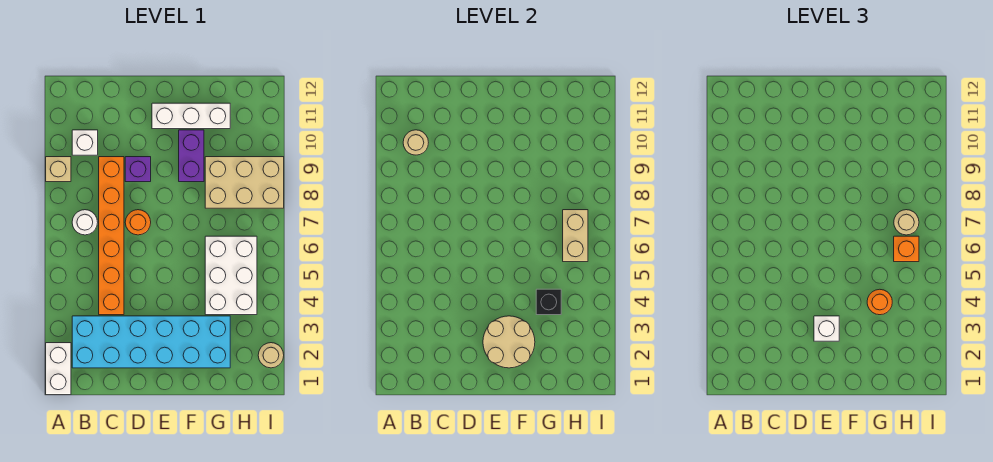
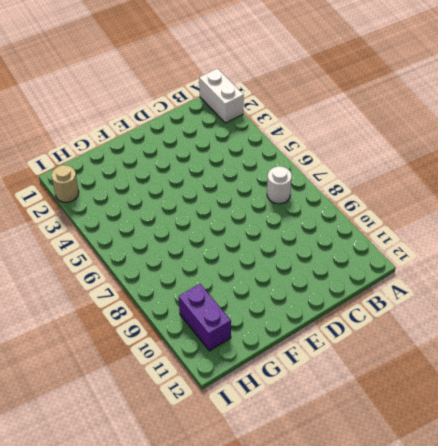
purple 1x2 brick [179,284,231,351] -> purple 1x2 brick moved to [179,130,204,182]
none -> tan 1x1 brick [46,157,71,182]
none -> cyan 2x6 brick [72,316,230,368]
none -> white 1x1 brick [72,130,98,155]

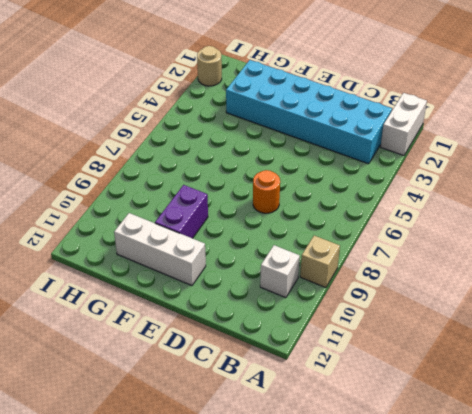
none -> white 1x1 round brick [72,210,98,235]
none -> orange 1x6 brick [99,157,124,315]
none -> purple 1x1 brick [125,157,151,182]

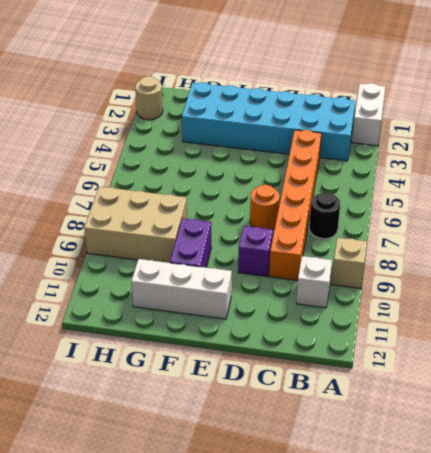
black 1x1 round brick [309,192,340,239] -> white 1x1 round brick [72,210,98,235]
none -> white 2x3 brick [205,236,257,315]
none -> tan 1x1 round brick [403,130,428,155]
none -> tan 2x2 round brick [483,316,535,368]

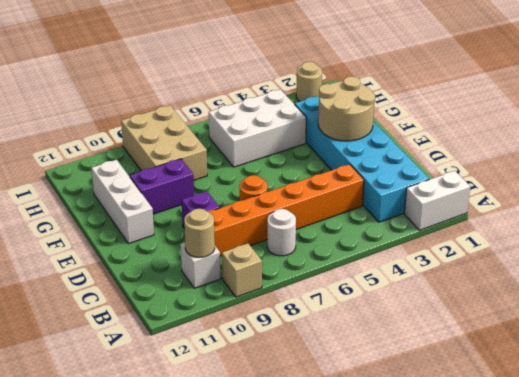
none -> black 1x1 brick [536,289,561,315]
none -> tan 1x2 brick [563,210,588,262]
none -> white 1x1 brick [814,316,839,341]

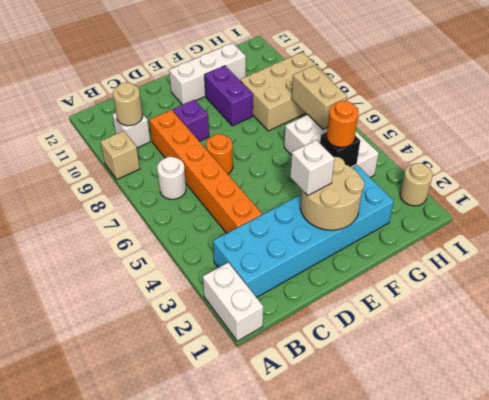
none -> orange 1x1 brick [894,236,919,262]
none -> tan 1x1 round brick [894,210,919,235]

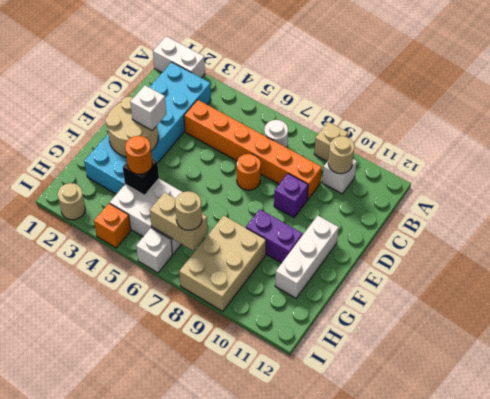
orange 1x1 brick [94,203,131,248] -> orange 1x1 brick moved to [894,236,919,262]
white 1x1 brick [136,228,173,273] -> none

